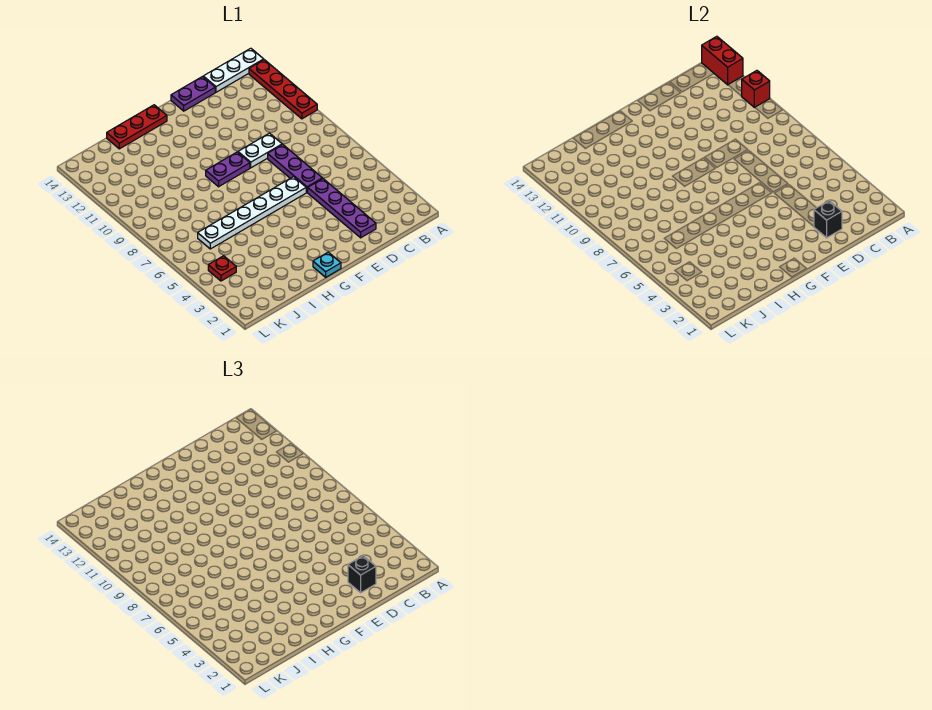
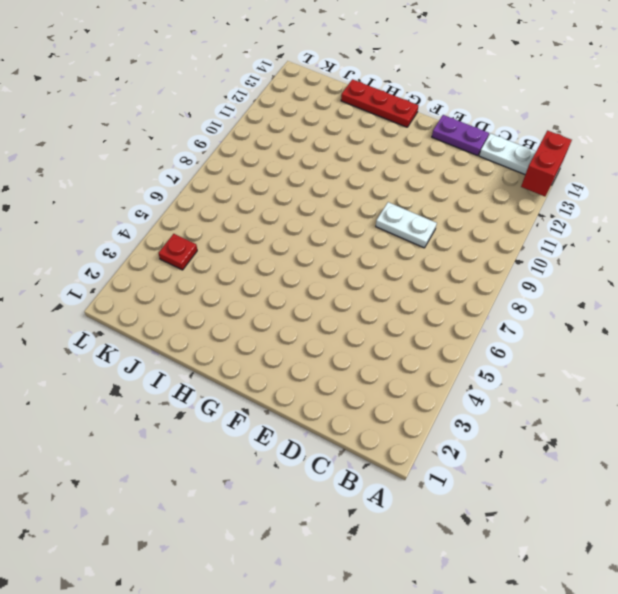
none -> red 1x4 plate [249,60,317,119]
none -> purple 1x4 plate [308,179,376,238]
none -> purple 1x3 plate [268,145,322,192]

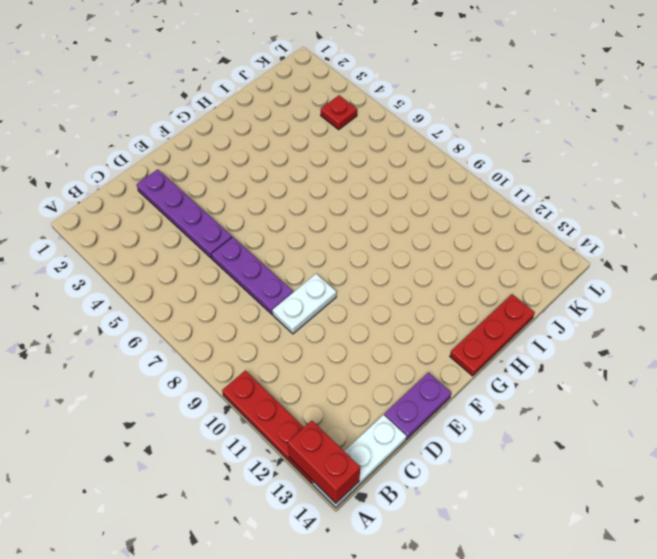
none -> white 1x6 plate [198,177,306,249]
none -> purple 1x2 plate [206,152,250,187]
none -> cyan 1x1 plate [313,252,341,277]

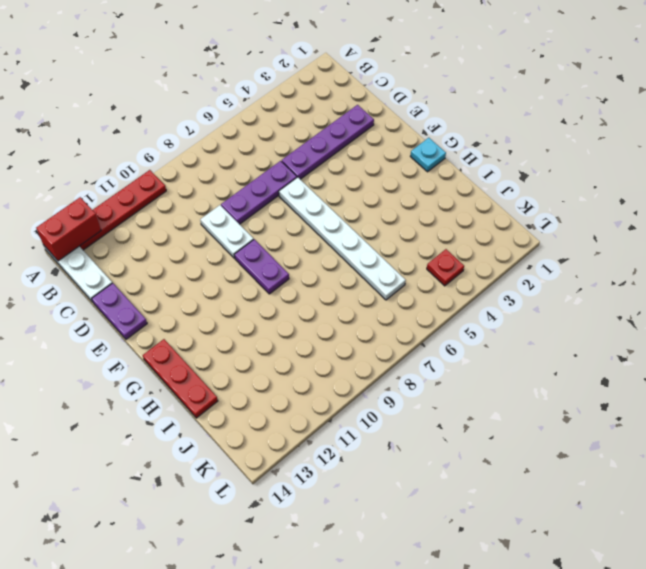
none -> red 1x1 brick [742,71,770,107]
none -> black 1x1 brick [814,201,842,238]
none -> black 1x1 brick [348,556,376,593]

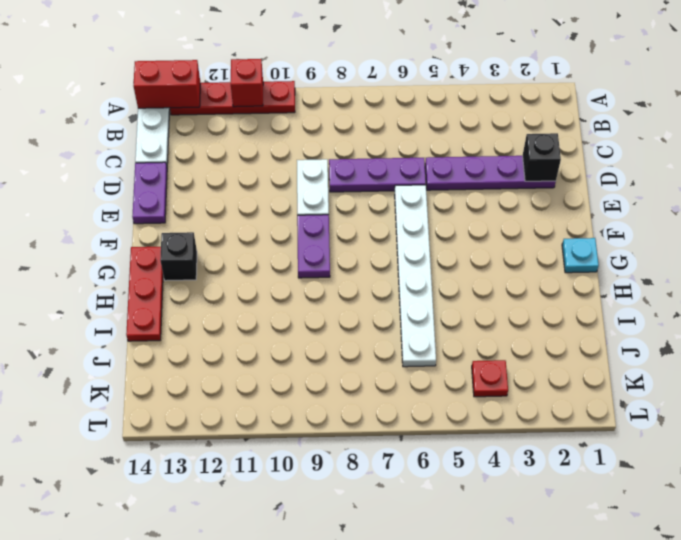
black 1x1 brick [160,232,197,281] -> black 1x1 brick moved to [348,556,376,593]

